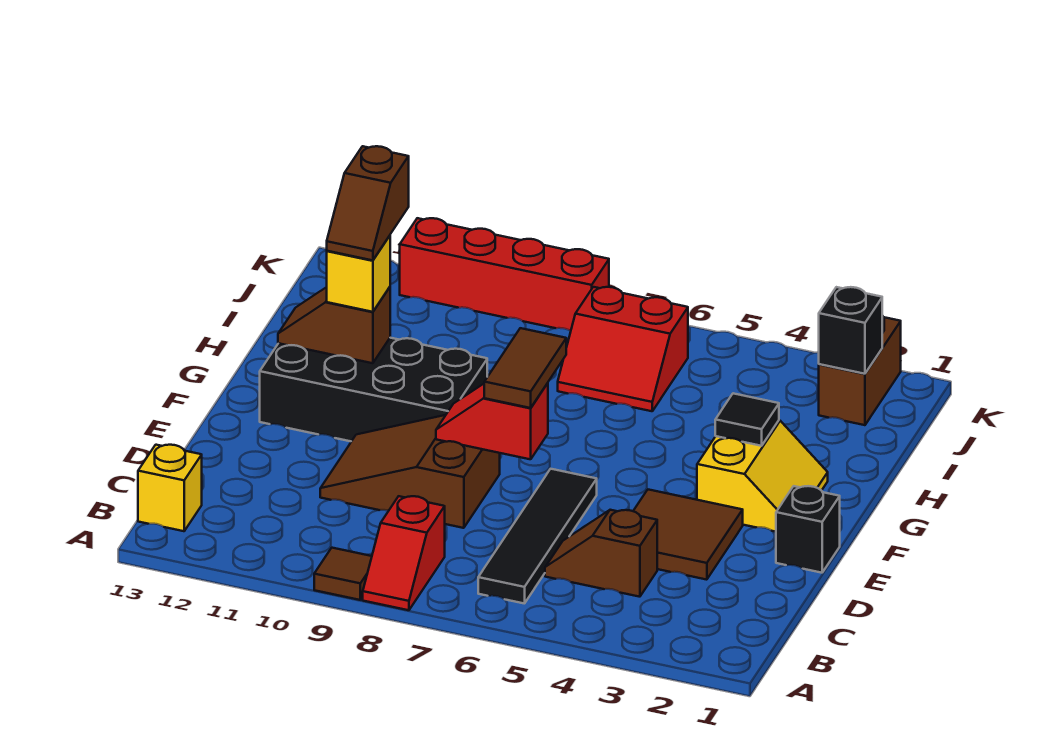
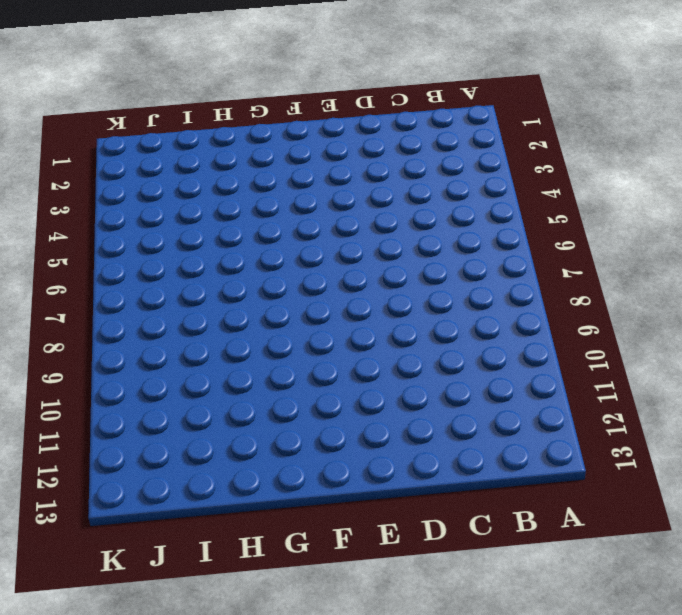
none -> red 1x2 slope [363,496,445,610]
none -> brown 1x1 tile [314,548,372,600]
none -> black 1x4 tile [478,469,597,604]

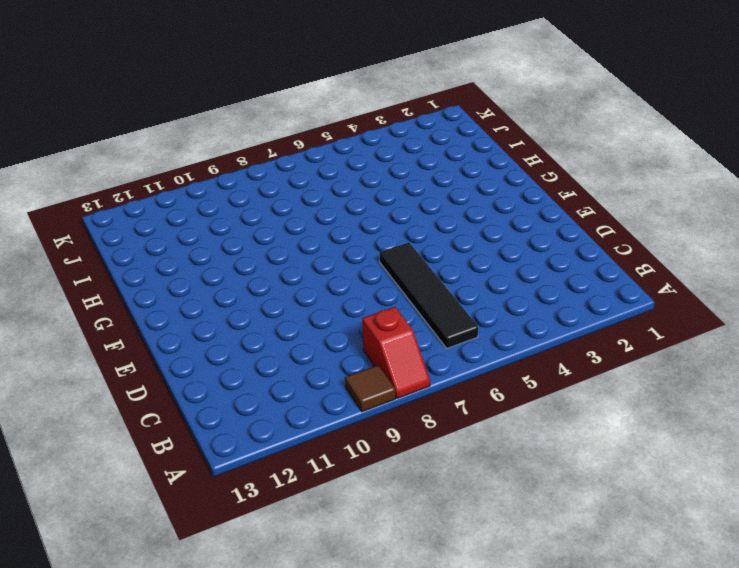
none -> yellow 1x1 brick [138,445,202,531]
none -> brown 1x2 slope [545,510,657,597]
none -> brown 2x2 tile [634,490,743,580]

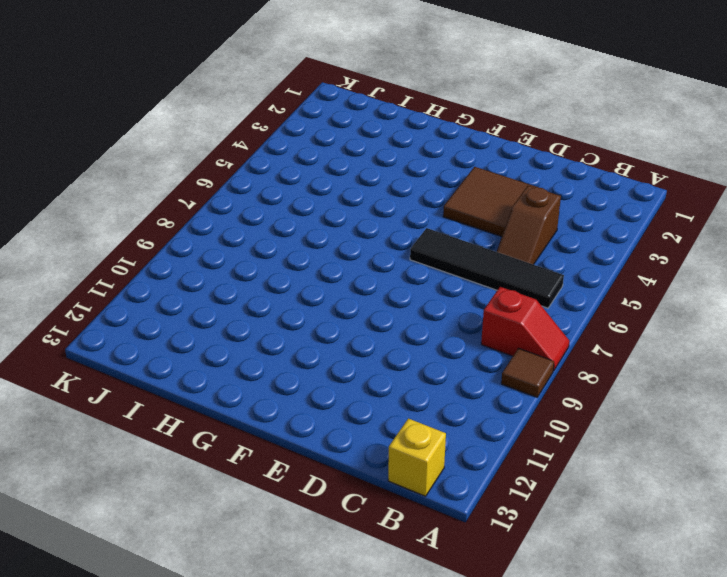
none -> brown 2x3 slope [320,415,500,528]
none -> black 1x1 brick [776,486,840,573]
none -> yellow 2x2 slope [697,420,828,532]

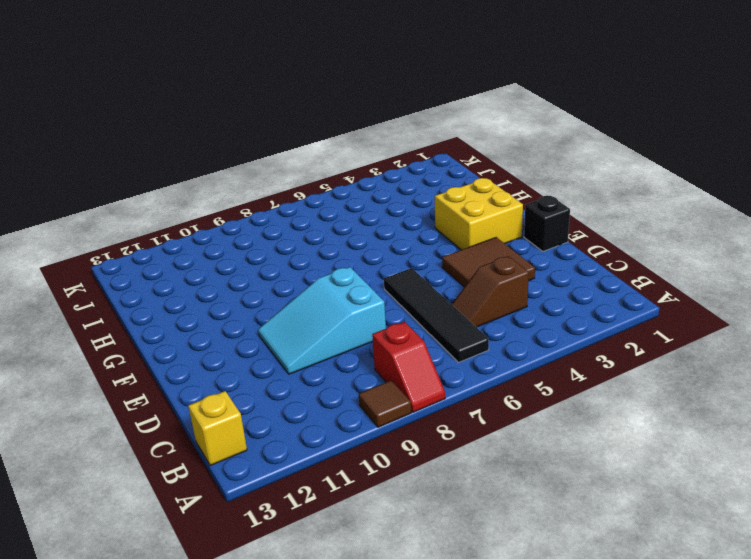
cyan 2x3 slope [258,267,386,374] -> brown 2x3 slope [320,415,500,528]
yellow 2x2 brick [435,178,523,250] -> yellow 2x2 slope [697,420,828,532]
none -> black 2x4 brick [260,338,487,441]
none -> red 2x2 slope [558,287,688,411]
none -> brown 1x2 brick [819,316,901,425]

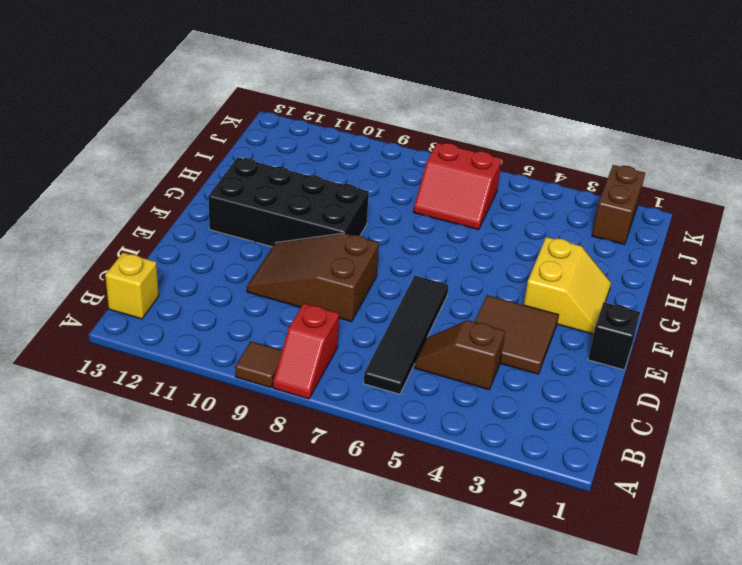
none -> red 1x4 brick [400,218,609,331]
none -> red 1x2 slope [436,383,548,459]
none -> black 1x1 tile [715,393,779,446]

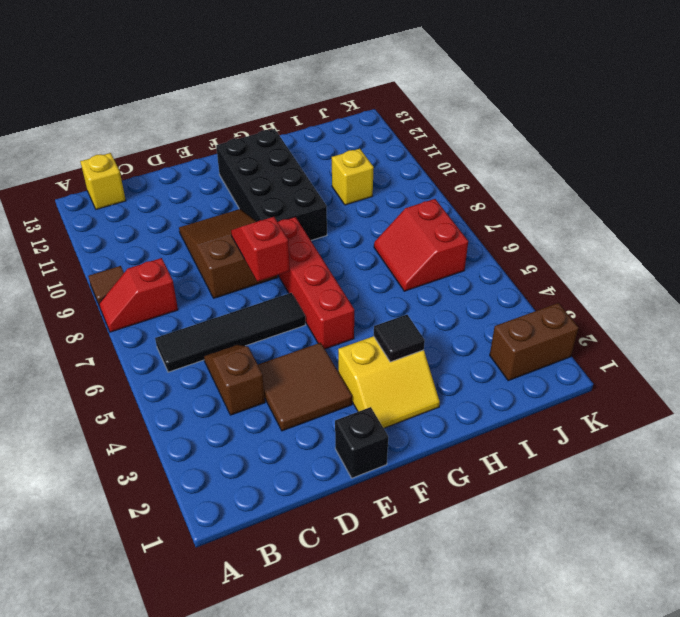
red 1x4 brick [278,217,354,349] -> red 1x4 brick moved to [400,218,609,331]
yellow 1x1 brick [332,149,374,205] -> yellow 1x1 brick moved to [327,236,390,312]
none -> brown 1x2 slope [278,287,390,363]
none -> black 1x1 brick [819,287,882,374]
none -> brown 1x2 tile [484,328,566,408]

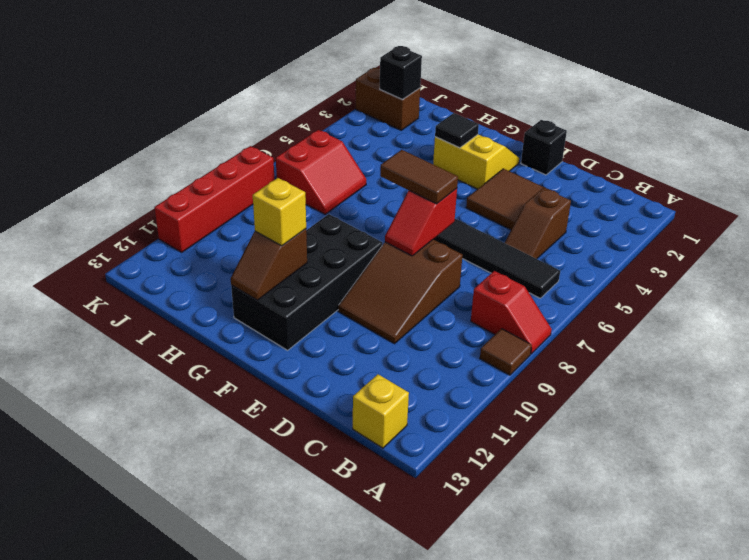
none -> brown 1x2 slope [327,146,409,260]

